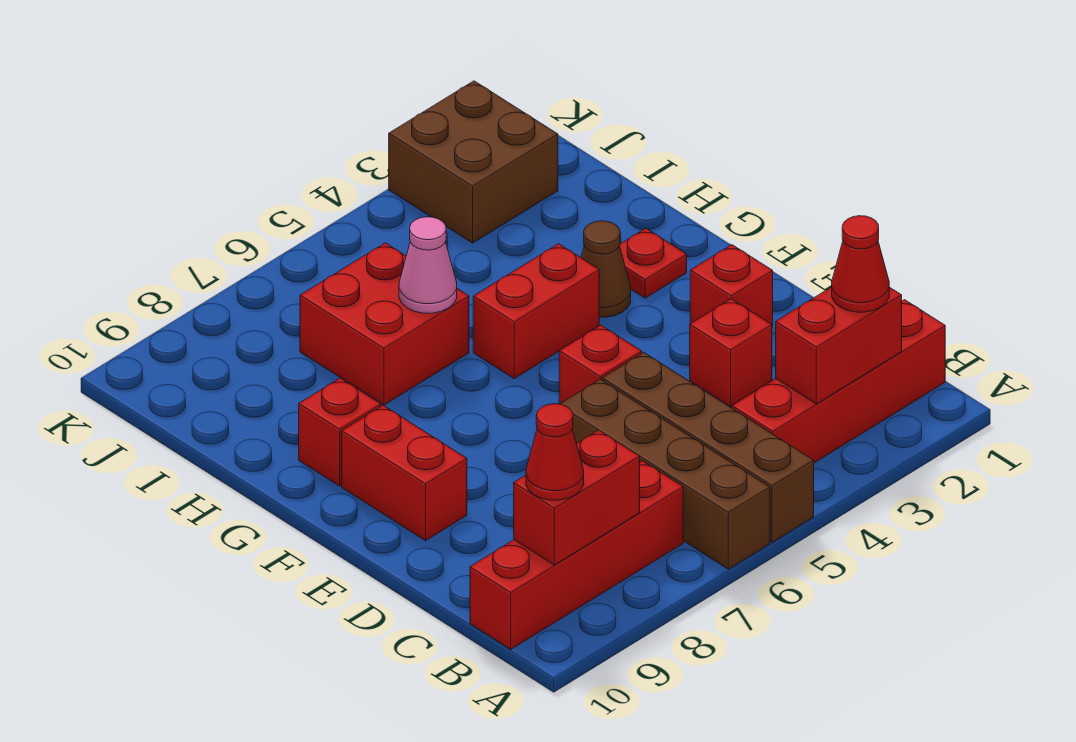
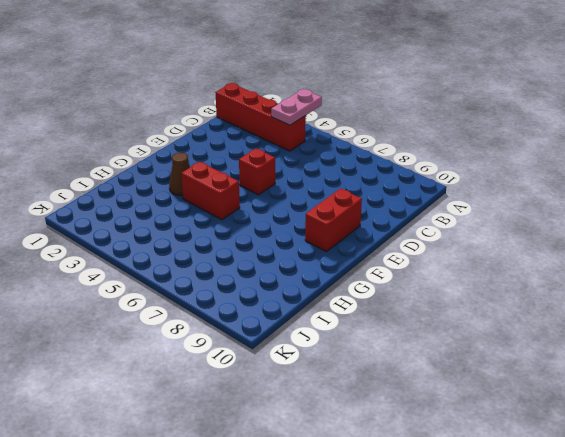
pink 1x2 plate [271,89,322,125] -> none
none -> brown 1x4 brick [602,353,814,542]
none -> brown 1x4 brick [561,379,770,569]
none -> red 1x4 brick [470,461,683,649]

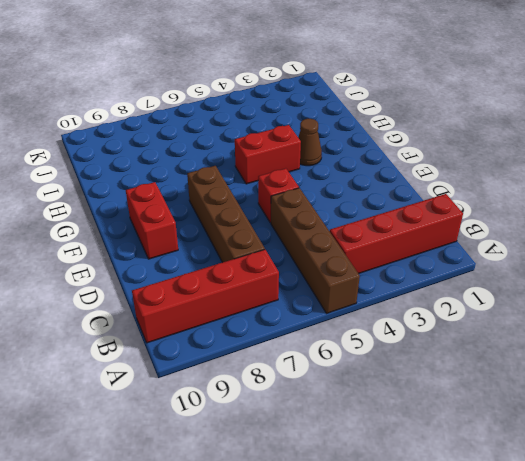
brown 1x4 brick [187,166,265,262] -> brown 1x4 brick moved to [561,379,770,569]
none -> red 1x1 brick [690,299,772,407]
none -> red 1x1 brick [690,245,773,327]
none -> red 1x1 plate [620,228,687,298]

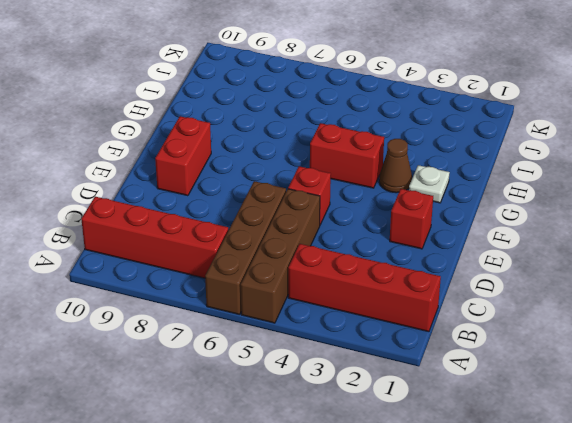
white 1x1 plate [409,165,450,203] -> red 1x1 plate [620,228,687,298]
none -> red 1x1 brick [690,299,772,407]
none -> red 1x1 brick [299,378,381,486]
none -> red 2x2 brick [300,243,469,405]

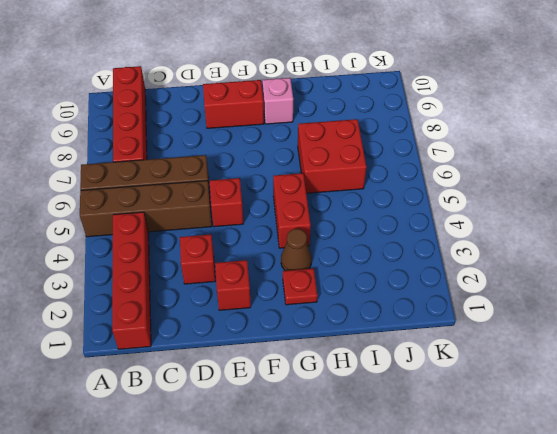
pink 1x1 brick [262,78,293,124] -> red 1x1 brick [299,378,381,486]
none -> brown 2x2 brick [389,81,558,243]
none -> red 1x2 brick [776,287,902,404]
none -> red 1x2 brick [514,430,640,565]

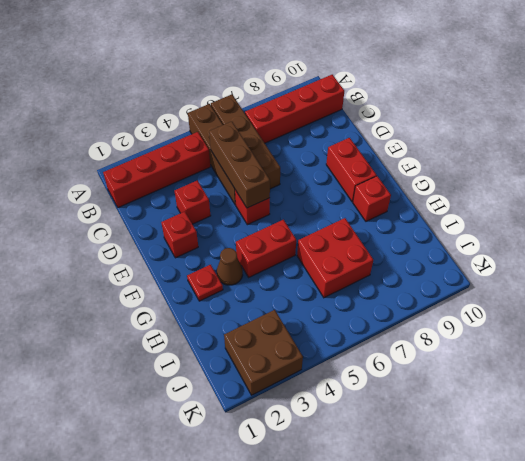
brown 1x3 brick [209,121,270,208] -> none
none -> red 1x2 brick [776,287,902,404]
none -> red 1x2 brick [514,430,640,565]
none -> pink 1x1 cone [399,217,457,313]

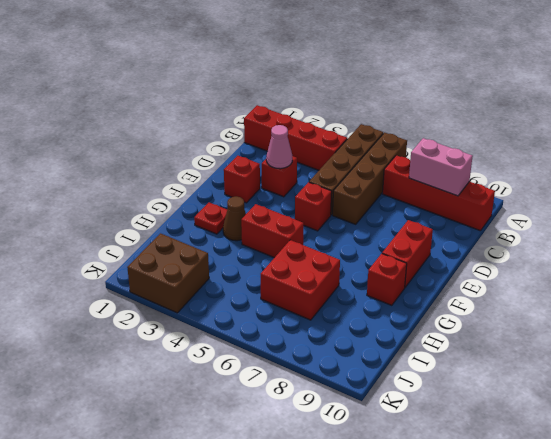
pink 1x2 brick [409,138,473,196] -> red 1x2 brick [514,430,640,565]
pink 1x1 cone [266,125,292,169] -> pink 1x1 cone moved to [399,217,457,313]
none -> red 1x2 brick [776,287,902,404]
none -> red 1x1 cone [832,216,889,312]
none -> red 1x1 cone [526,404,584,500]

